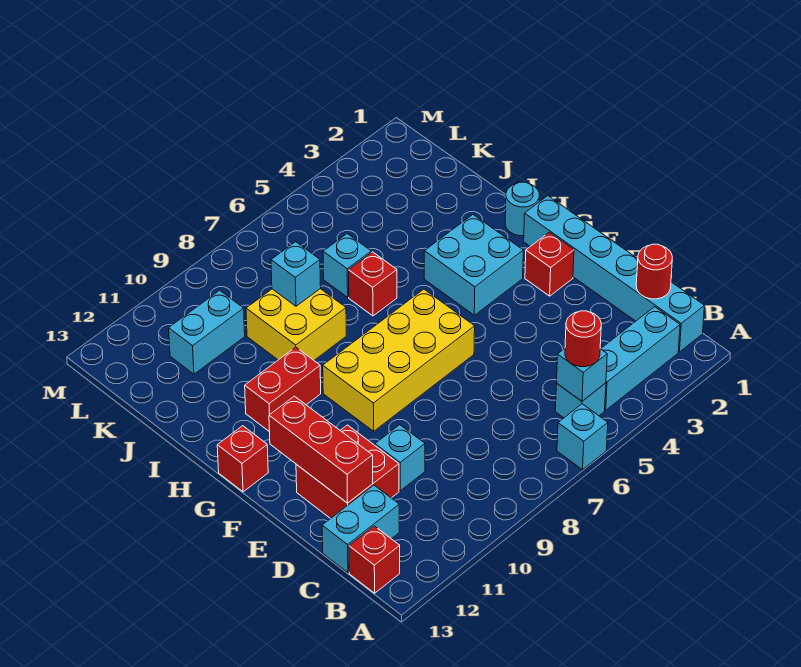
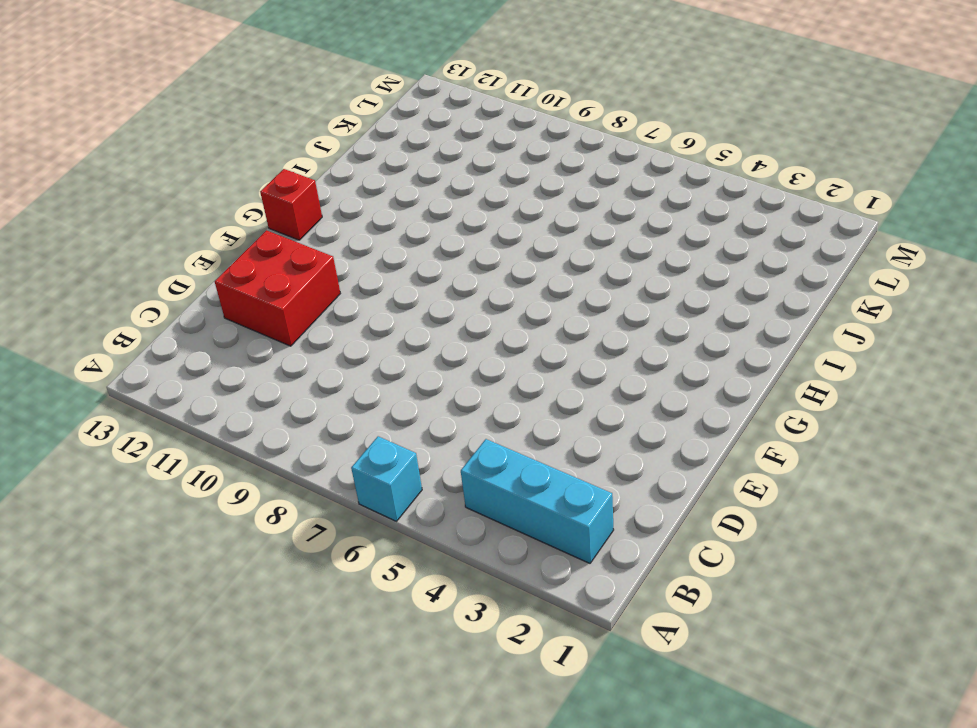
none -> cyan 1x6 brick [524,196,704,352]
none -> cyan 1x1 brick [555,383,606,418]
none -> red 1x1 brick [349,526,400,593]

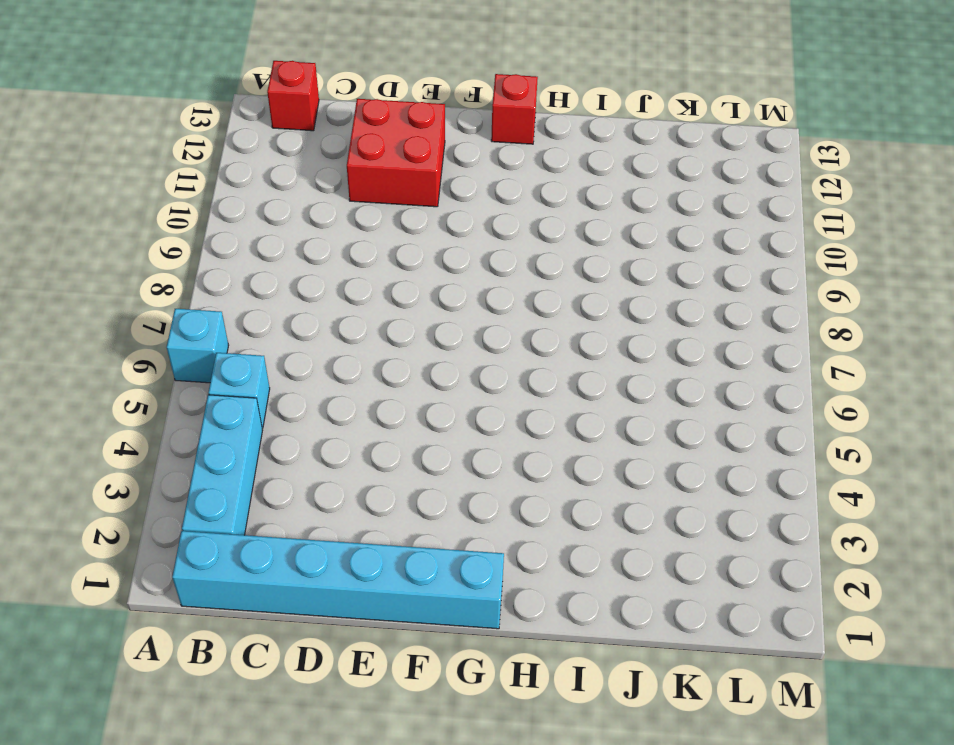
none -> cyan 1x2 brick [322,485,399,573]
none -> cyan 1x1 brick [375,425,425,491]
none -> red 1x1 brick [525,232,574,296]

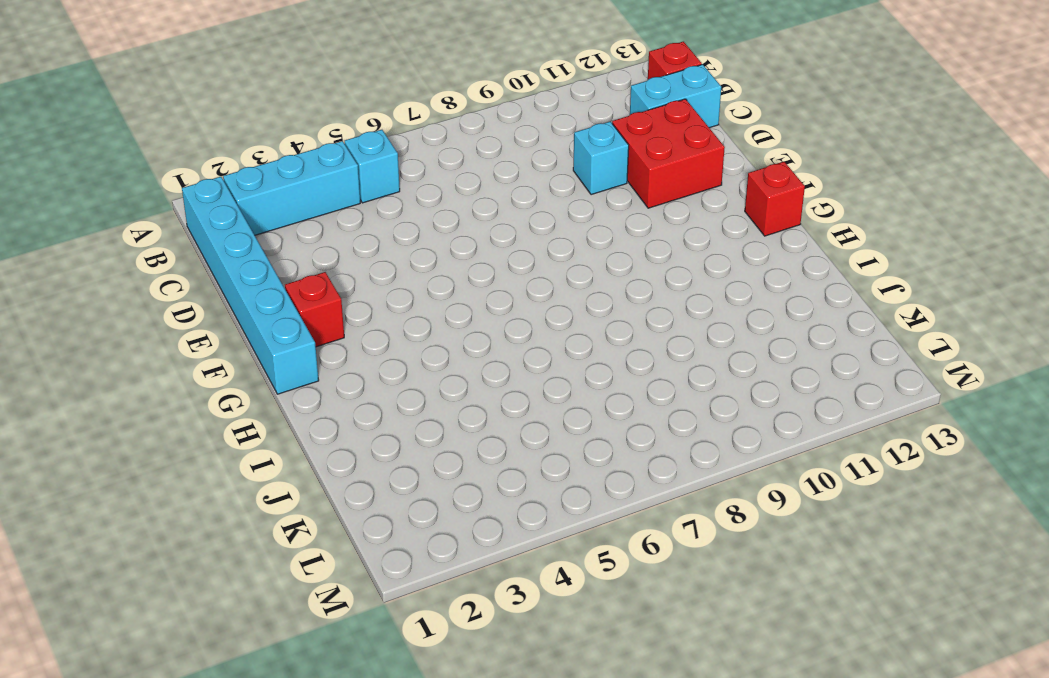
none -> cyan 1x1 brick [557,404,608,470]
none -> yellow 2x4 brick [323,289,475,431]
none -> cyan 2x2 brick [424,215,523,315]

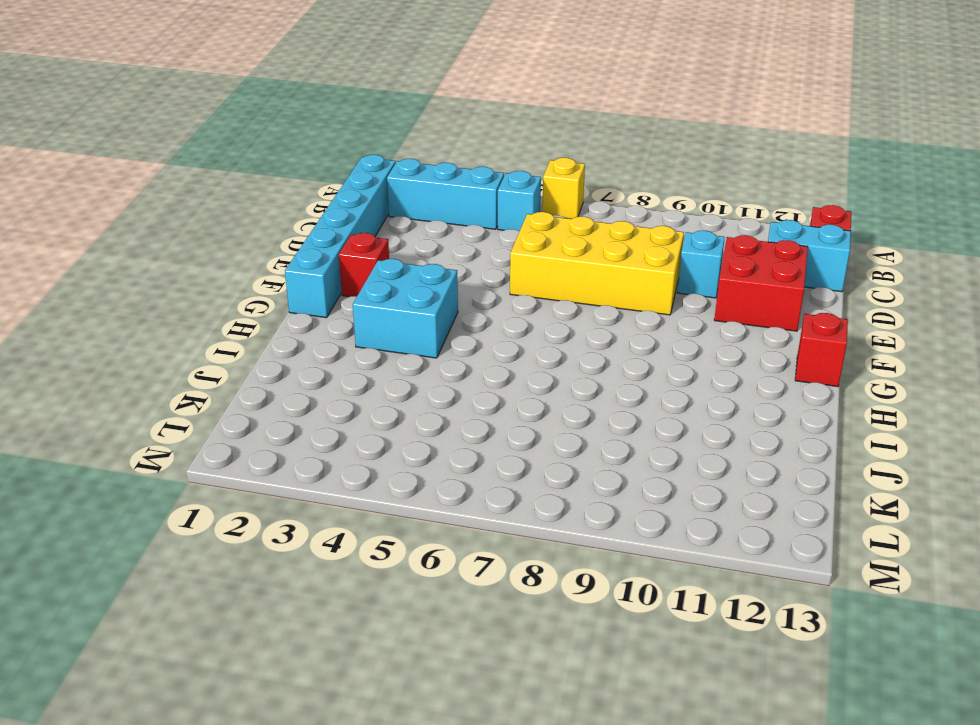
yellow 1x1 brick [542,158,585,219] -> cyan 1x1 brick [557,404,608,470]
yellow 2x4 brick [510,212,684,315] -> yellow 2x4 brick moved to [323,289,475,431]
none -> cyan 1x1 round brick [505,182,539,236]
none -> red 1x2 brick [245,347,321,431]
none -> red 1x1 brick [348,252,397,316]

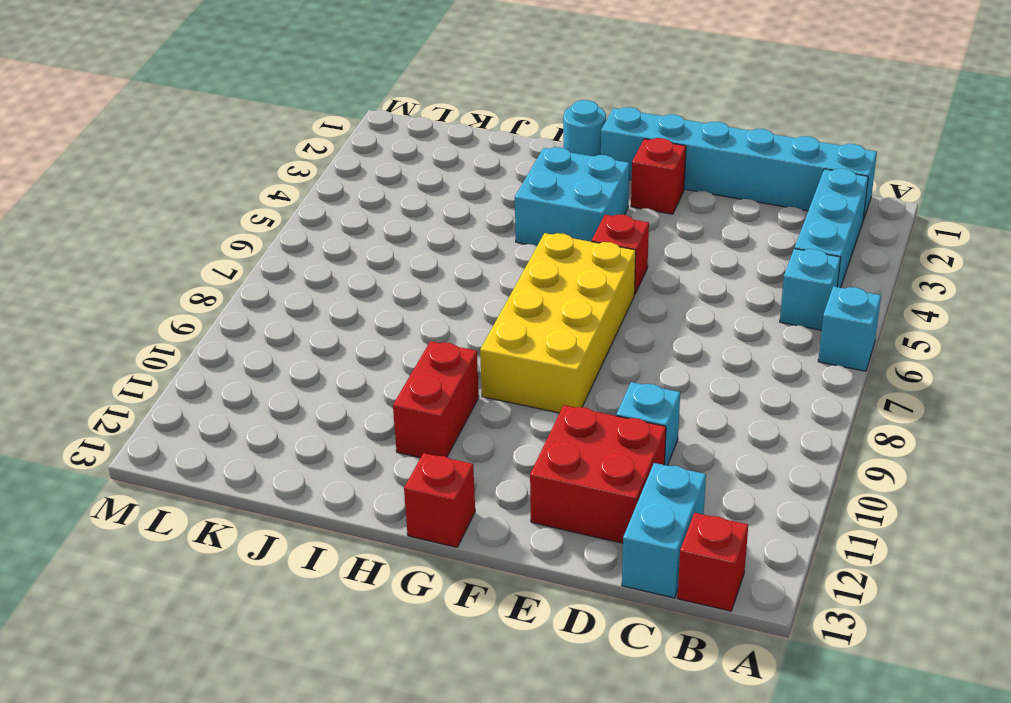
red 1x1 brick [592,215,649,295] -> red 1x1 brick moved to [348,252,397,316]
none -> yellow 2x2 brick [246,289,346,360]
none -> cyan 1x1 brick [323,234,371,297]
none -> cyan 1x2 brick [169,290,245,374]

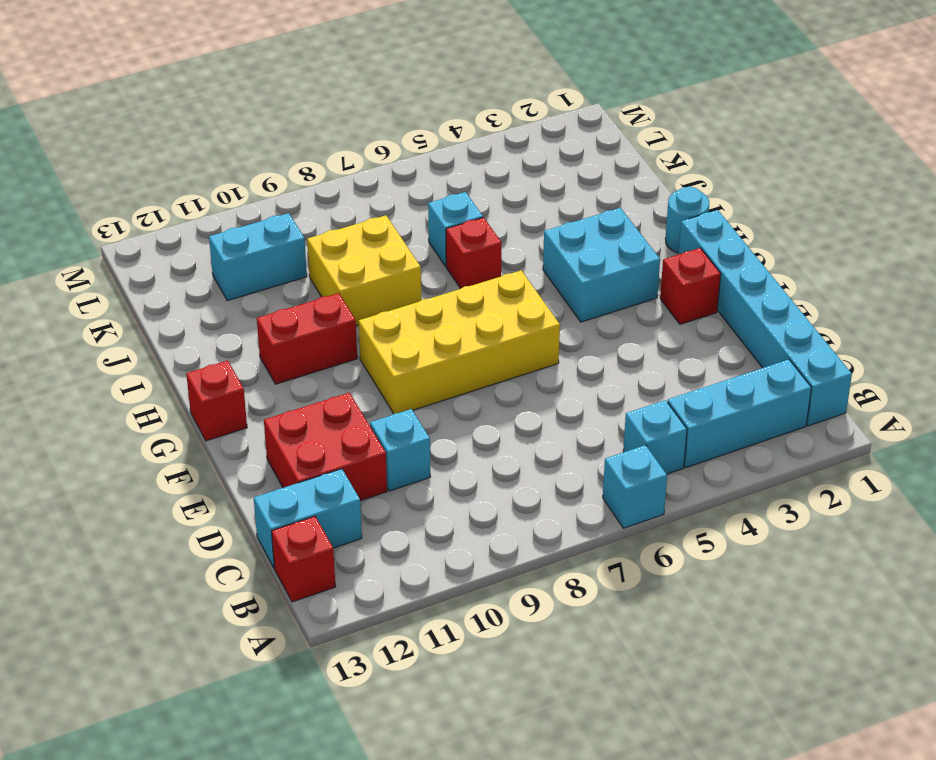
none -> cyan 1x1 brick [557,349,607,401]
none -> red 1x1 round brick [636,244,672,299]
none -> red 1x3 brick [269,396,373,503]

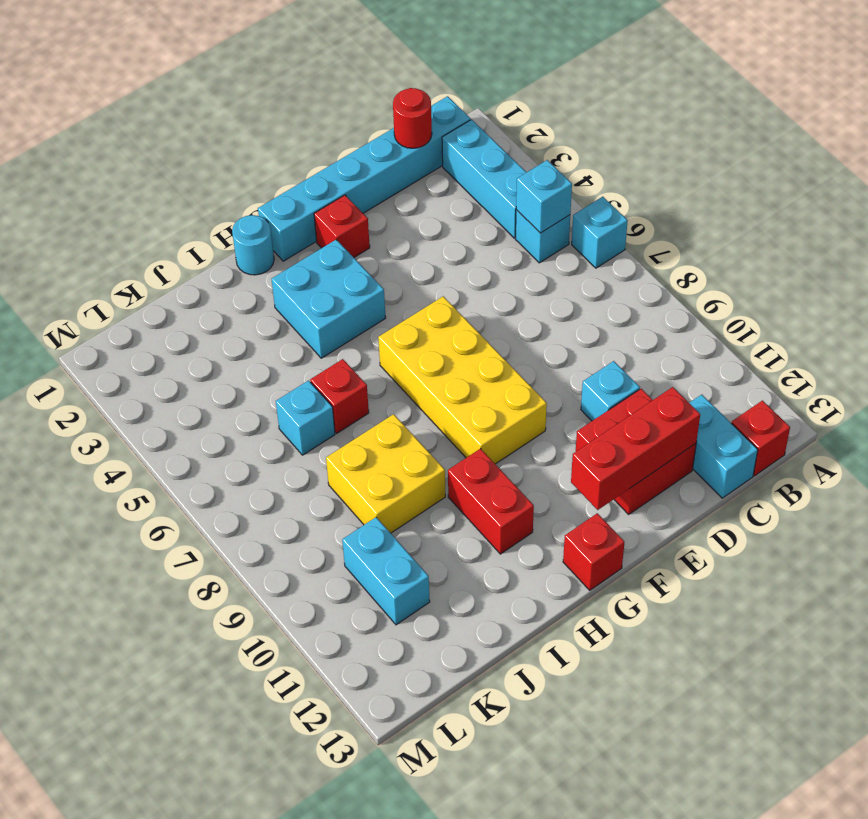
none -> cyan 1x1 brick [271,242,321,306]
none -> red 1x1 round brick [565,311,601,367]

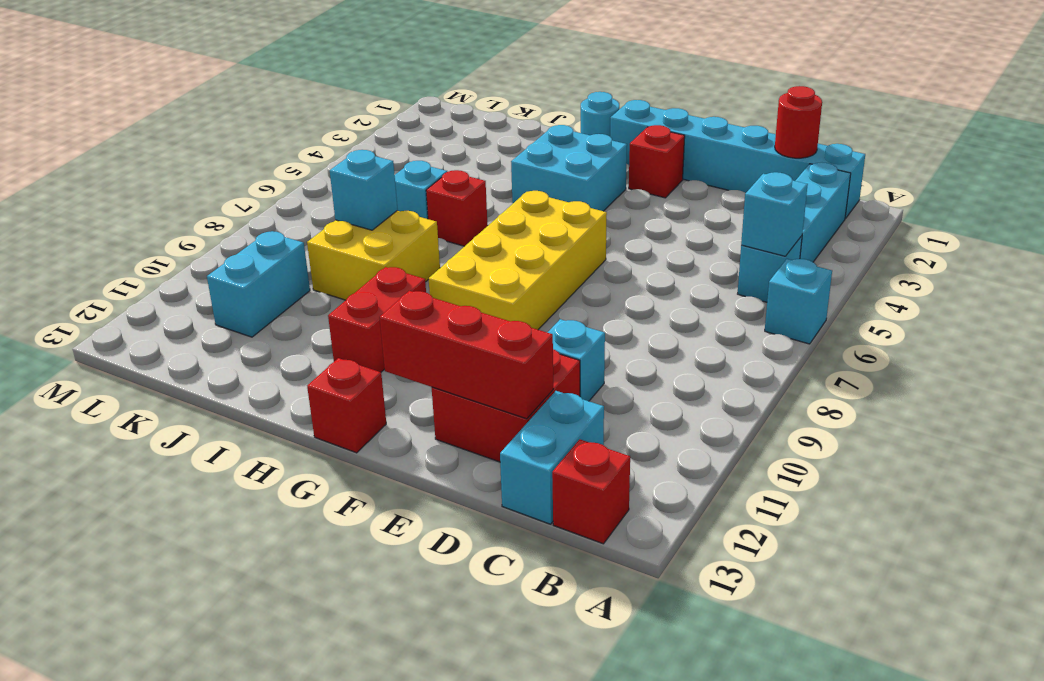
none -> red 1x1 round brick [565,311,601,367]

